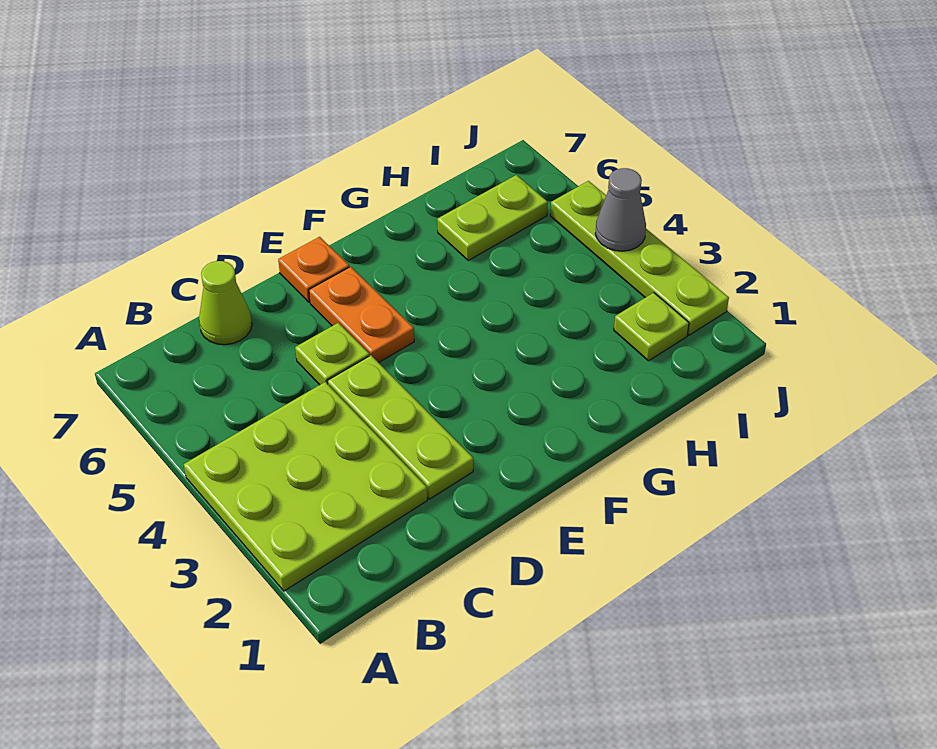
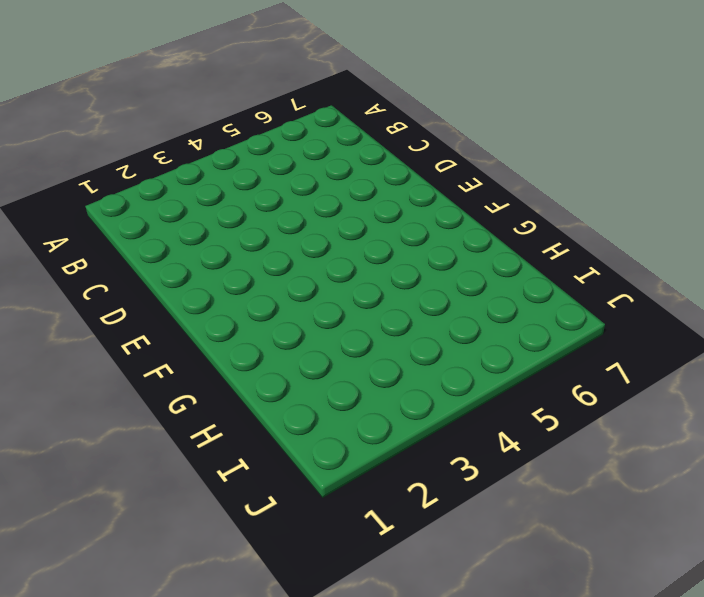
none -> lime 3x3 plate [184,382,427,591]
none -> lime 1x1 cone [199,261,252,345]

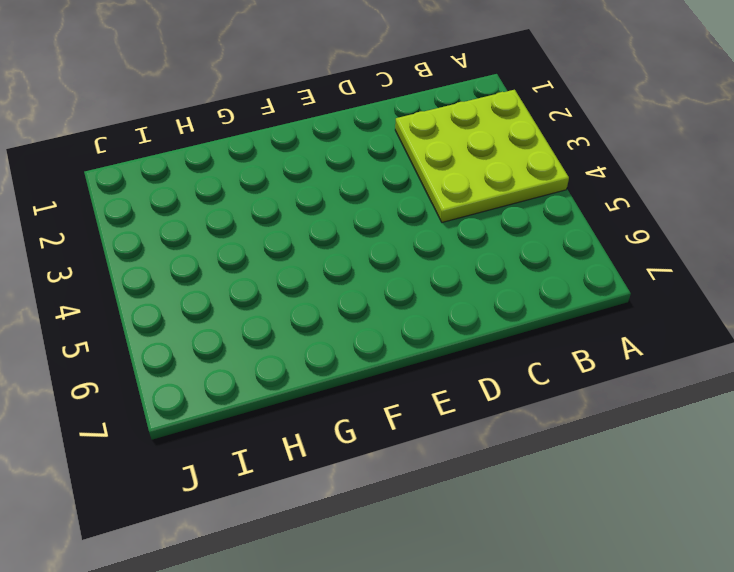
none -> lime 1x1 cone [199,261,252,345]
none -> lime 1x3 plate [328,355,473,499]

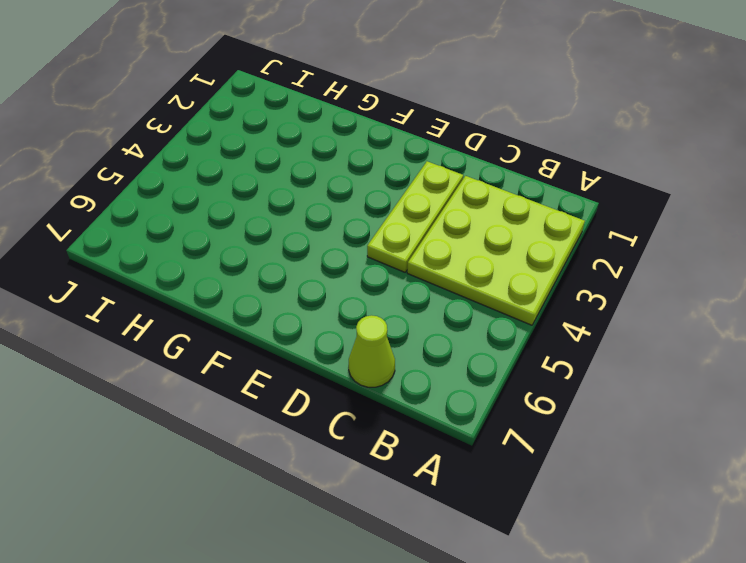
none -> lime 1x1 plate [295,323,369,385]
none -> orange 1x2 plate [309,267,414,363]

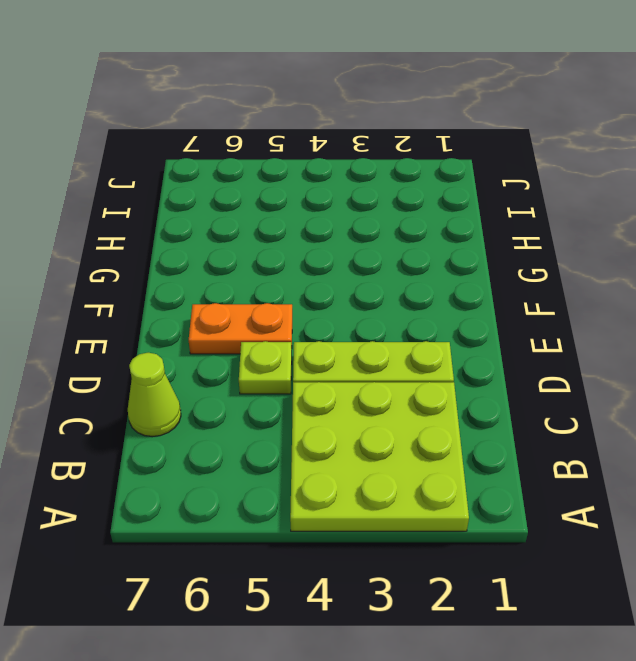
none -> orange 1x1 plate [278,237,349,302]
none -> lime 1x2 plate [437,175,548,260]

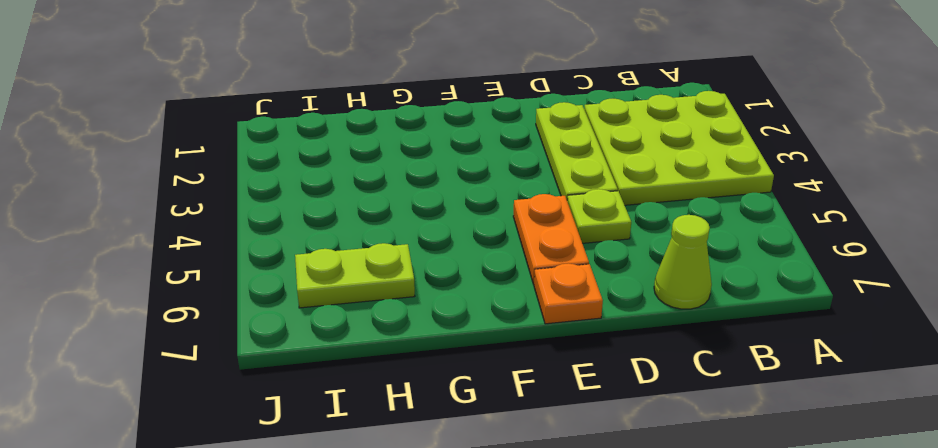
none -> lime 1x1 plate [614,293,689,361]
none -> lime 1x4 plate [550,181,729,335]

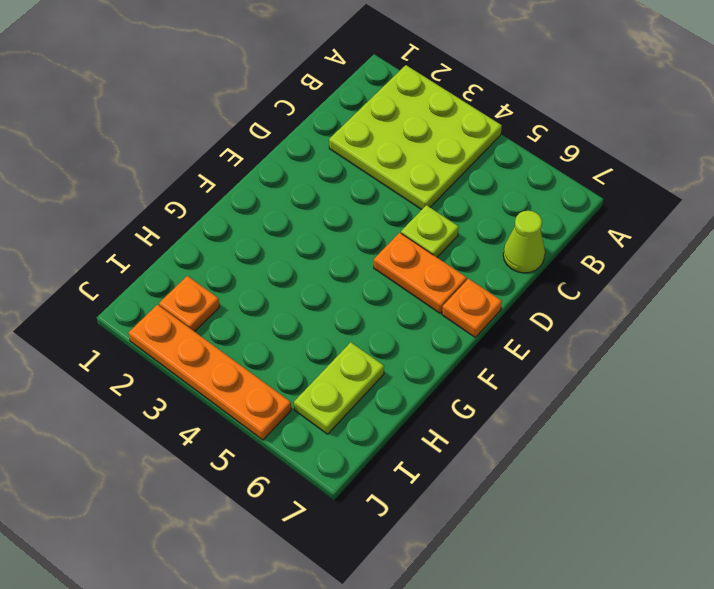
orange 1x1 plate [159,276,220,332] -> lime 1x1 plate [614,293,689,361]
orange 1x4 plate [129,305,291,440] -> lime 1x4 plate [550,181,729,335]
none -> lime 1x3 plate [328,355,473,499]
none -> grey 1x1 cone [595,168,646,251]

